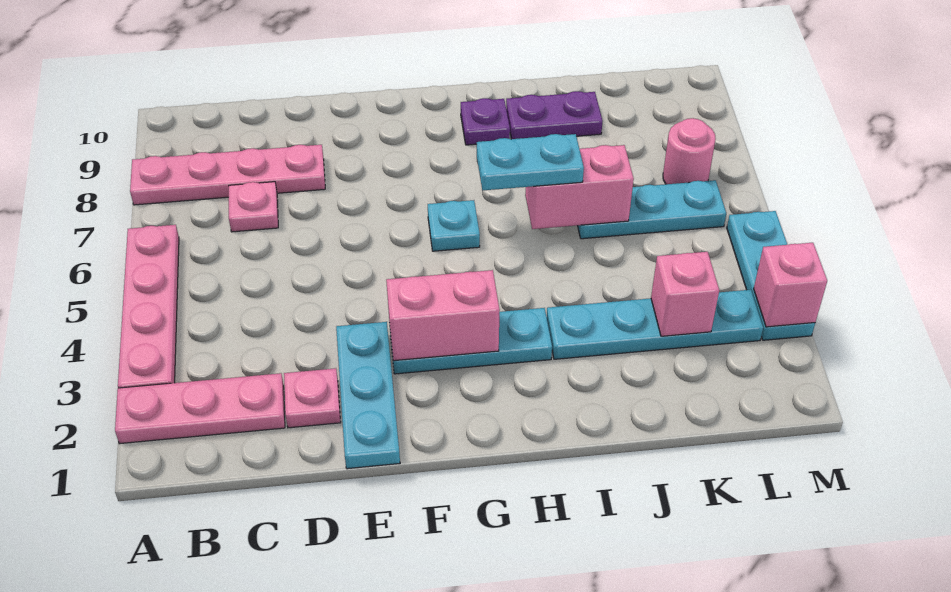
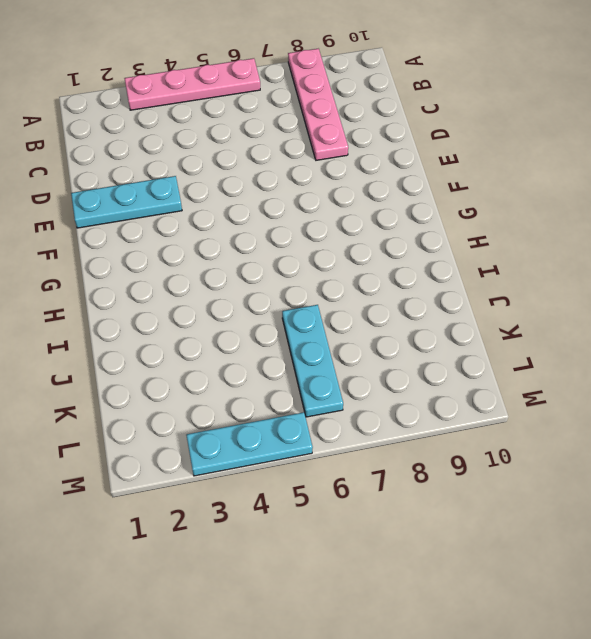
none -> pink 1x3 plate [115,373,285,444]
none -> pink 1x1 plate [229,182,278,232]
none -> pink 1x1 plate [284,368,341,428]

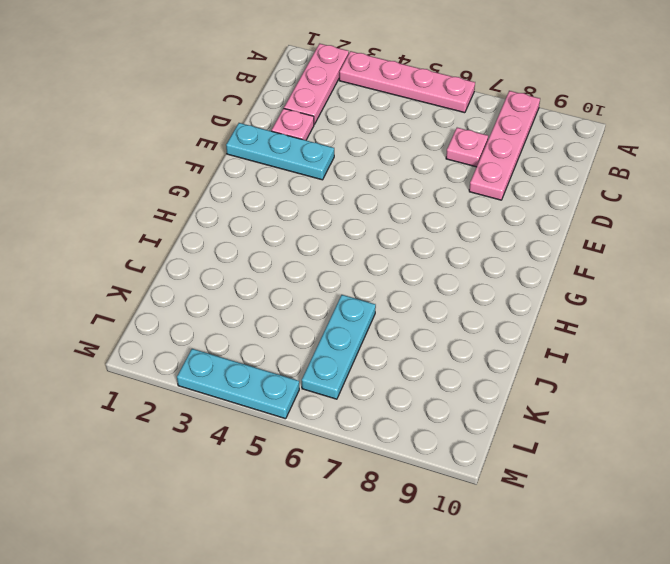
none -> cyan 1x3 plate [390,308,552,374]
none -> cyan 1x1 plate [428,200,480,251]
none -> purple 1x1 plate [461,98,510,145]

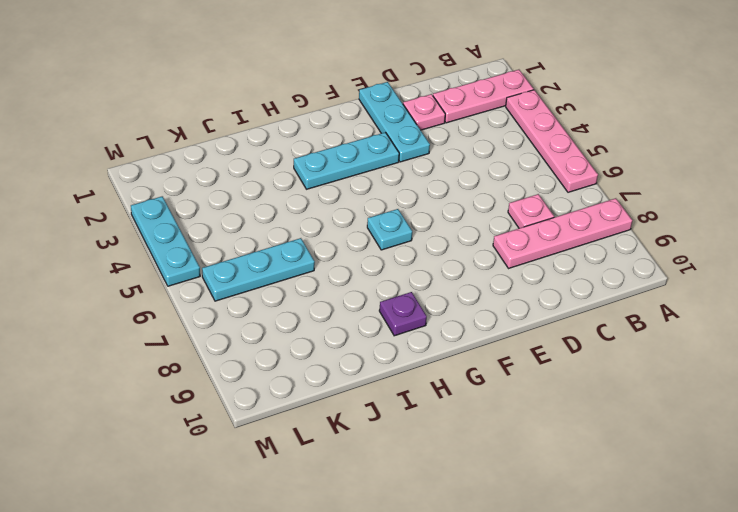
none -> cyan 1x4 plate [547,290,763,359]
none -> purple 1x2 plate [506,91,603,139]
none -> pink 1x1 round brick [663,118,716,184]

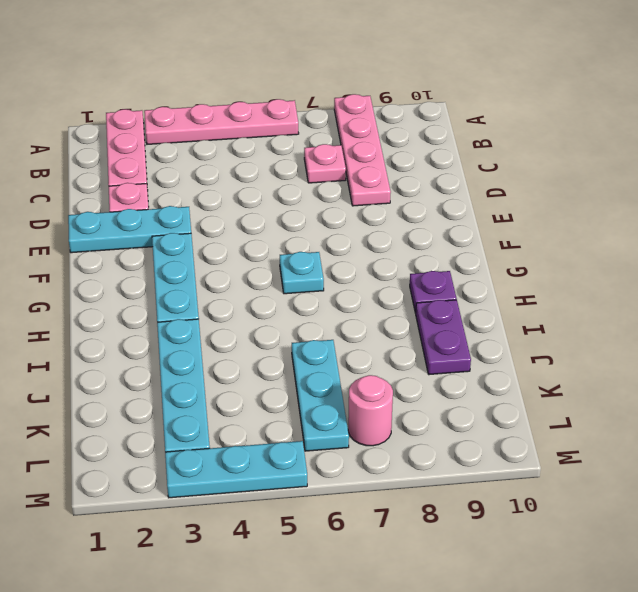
none -> pink 1x2 brick [386,270,500,361]
none -> pink 1x2 brick [525,145,634,229]
none -> pink 1x1 brick [651,252,719,336]

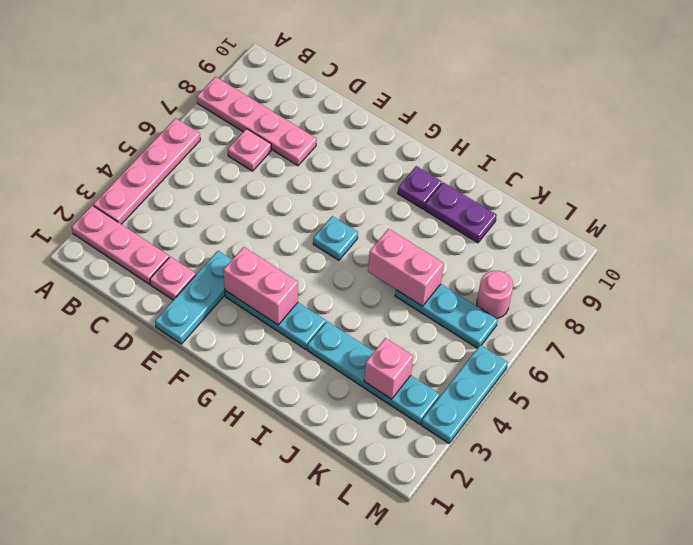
none -> pink 1x1 brick [754,243,827,327]
none -> cyan 1x2 plate [477,134,584,190]

